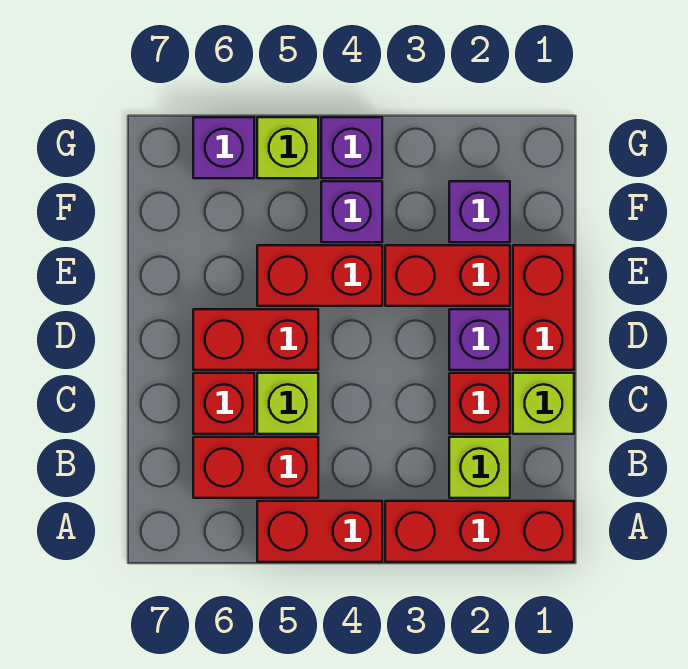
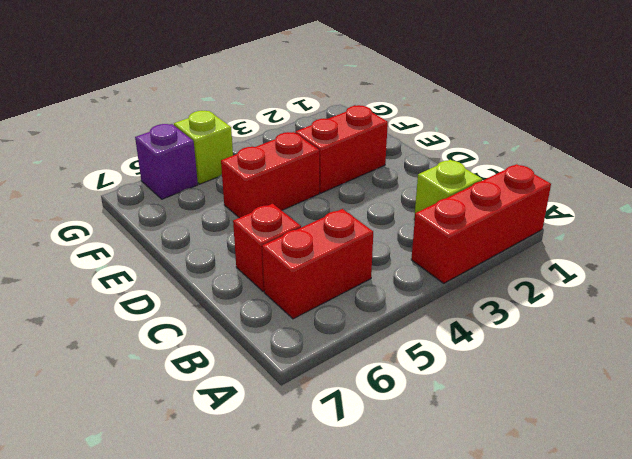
none -> red 1x2 brick [257,501,382,562]
none -> lime 1x1 brick [513,373,574,434]
none -> red 1x1 brick [449,373,510,434]

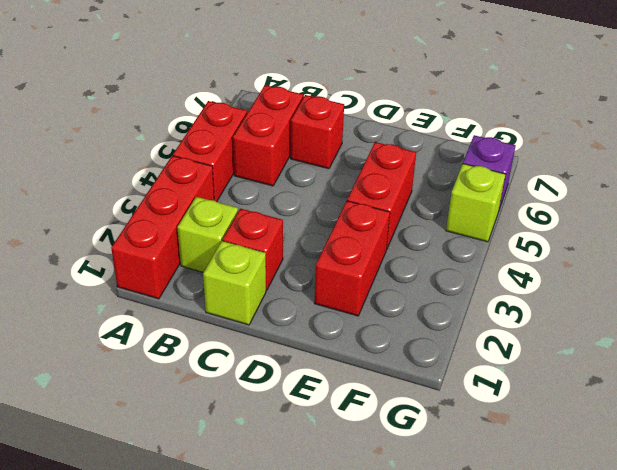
none -> lime 1x1 brick [257,373,318,434]
none -> red 1x2 brick [513,245,574,370]
none -> purple 1x1 brick [449,309,510,370]

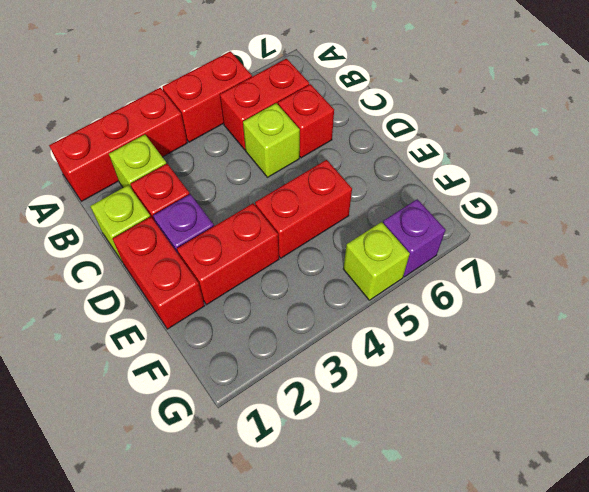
none -> red 1x2 brick [193,309,318,370]
none -> purple 1x1 brick [449,181,510,242]
none -> purple 1x1 brick [321,181,382,242]

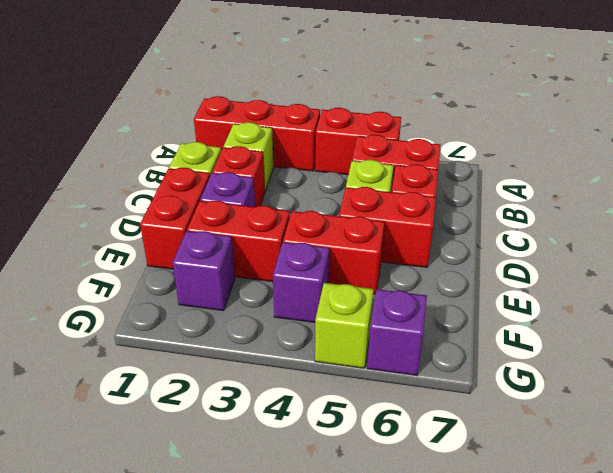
none -> purple 1x1 brick [321,117,382,178]

